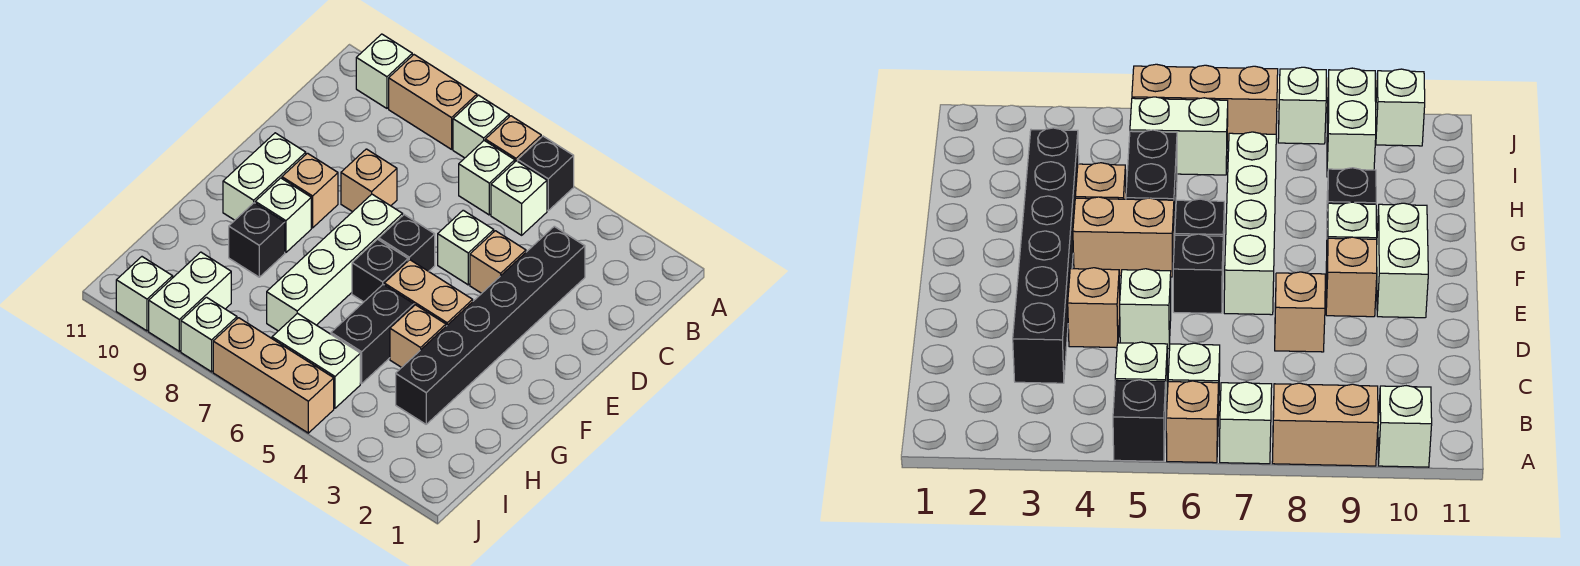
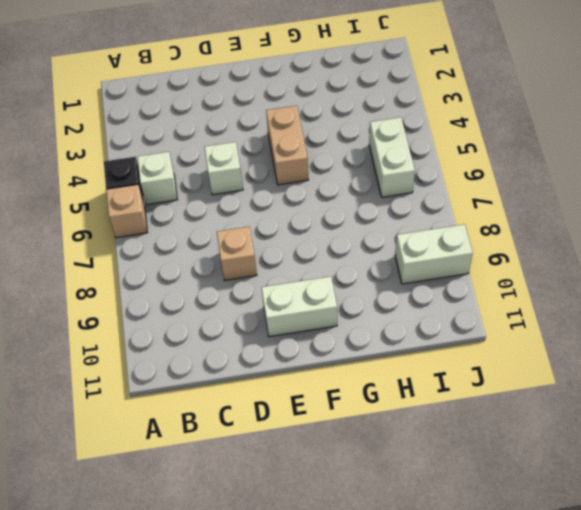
none -> white 1x1 brick [453,95,509,158]
none -> tan 1x2 brick [389,55,477,149]
none -> white 1x1 brick [356,34,412,108]

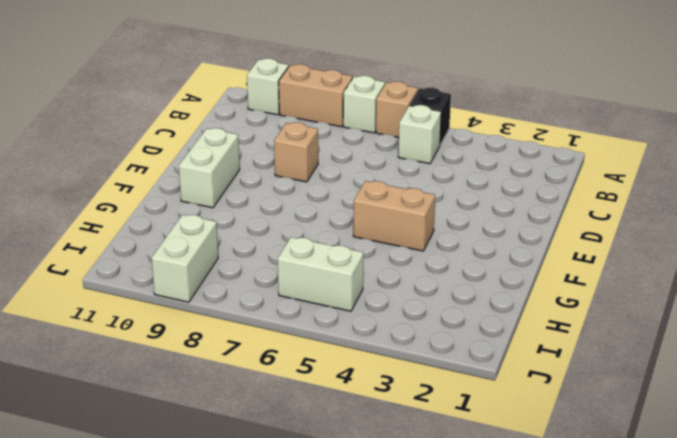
none -> white 1x1 brick [459,141,515,215]
none -> black 1x6 brick [396,226,585,424]
none -> tan 1x1 brick [470,231,526,293]

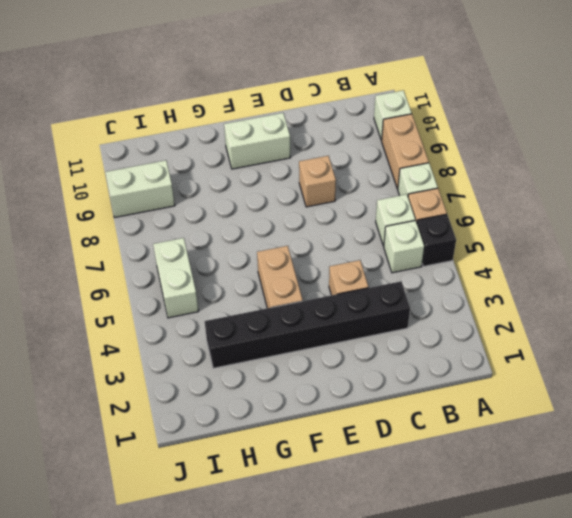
none -> white 1x1 brick [438,210,494,285]
none -> black 1x1 brick [379,215,435,271]
none -> white 1x4 brick [267,194,403,331]

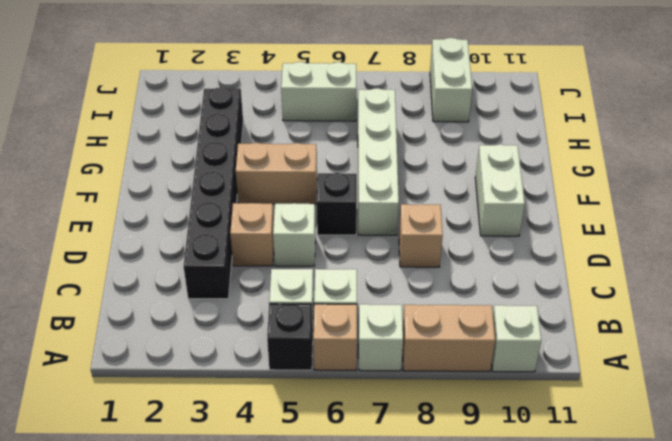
none -> tan 1x1 brick [282,153,338,228]
none -> black 1x1 brick [352,239,408,302]
none -> white 1x1 brick [255,178,311,252]

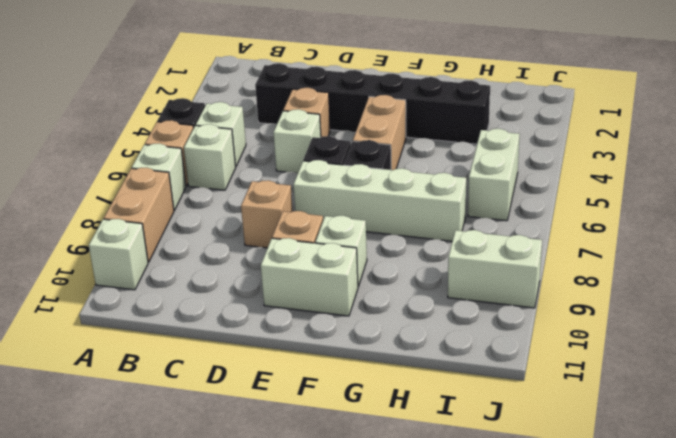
none -> tan 1x1 brick [390,305,446,367]
none -> black 1x2 brick [331,285,414,384]
none -> black 1x1 brick [229,203,285,277]

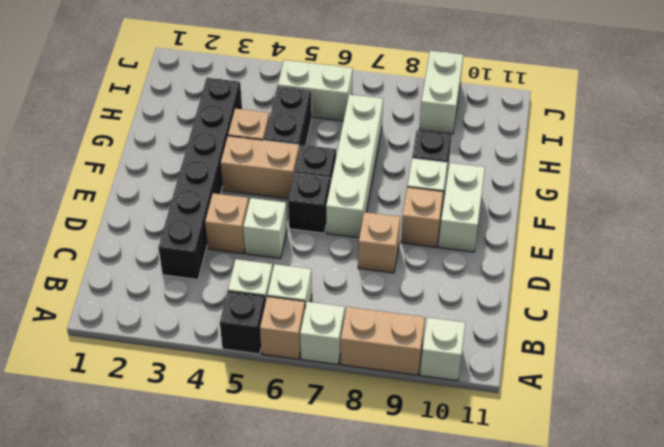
none -> tan 1x3 brick [213,318,334,433]
none -> white 1x1 brick [181,297,237,372]
none -> white 1x1 brick [116,257,173,331]

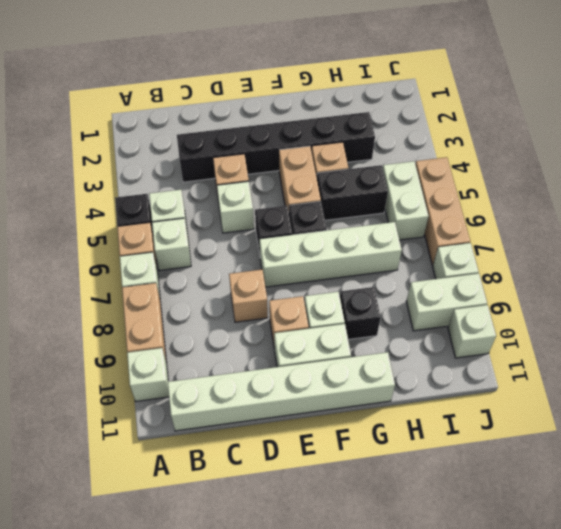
white 1x6 brick [168,352,395,431] -> none

